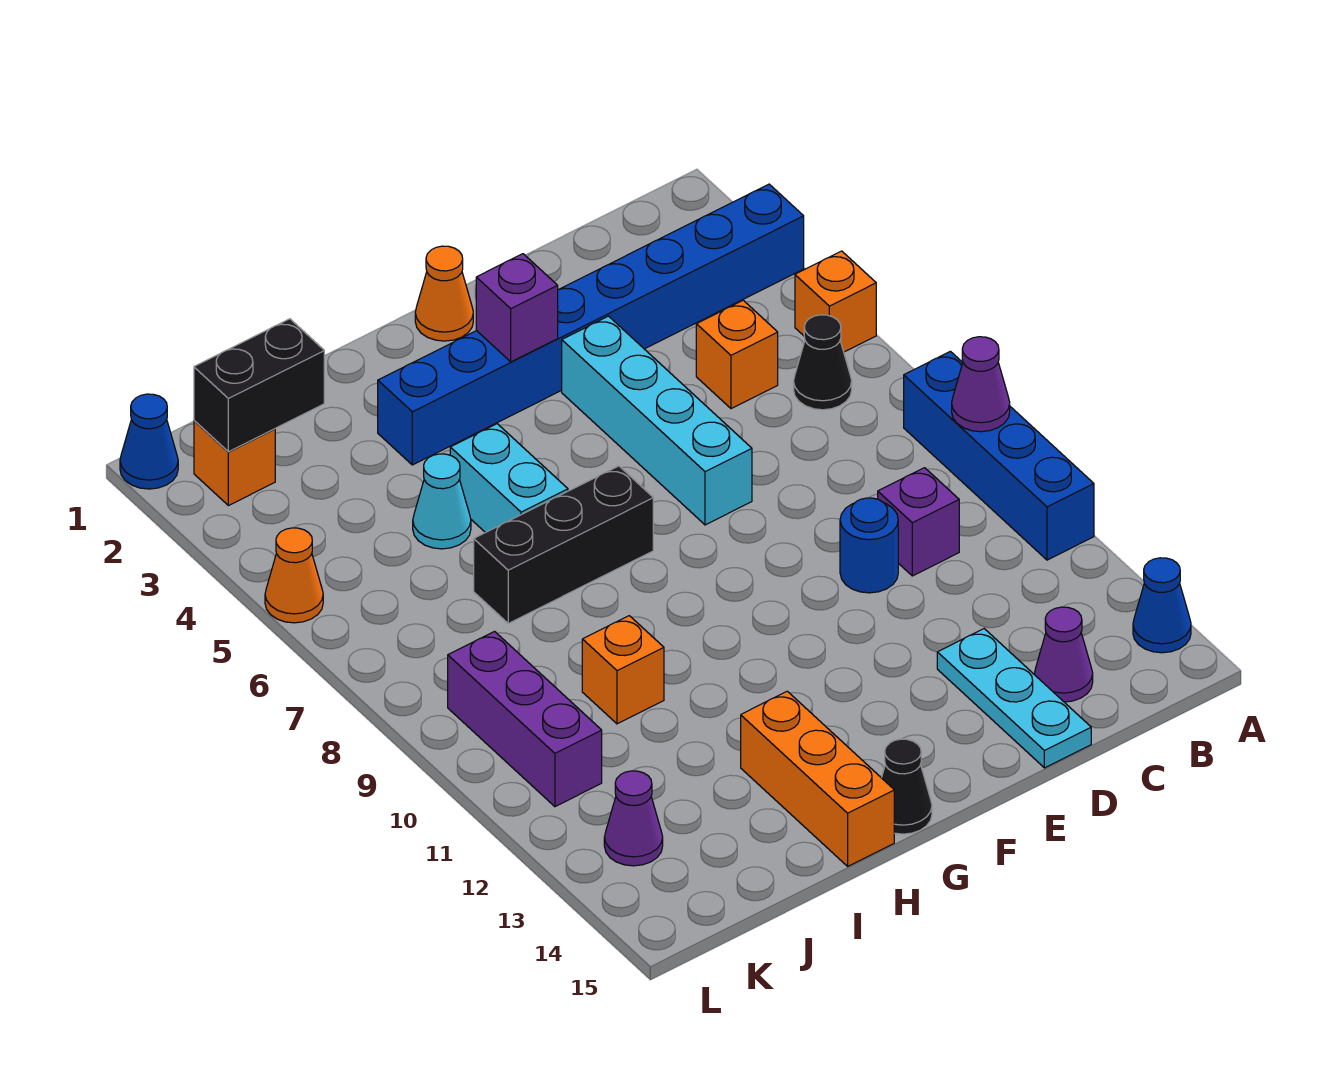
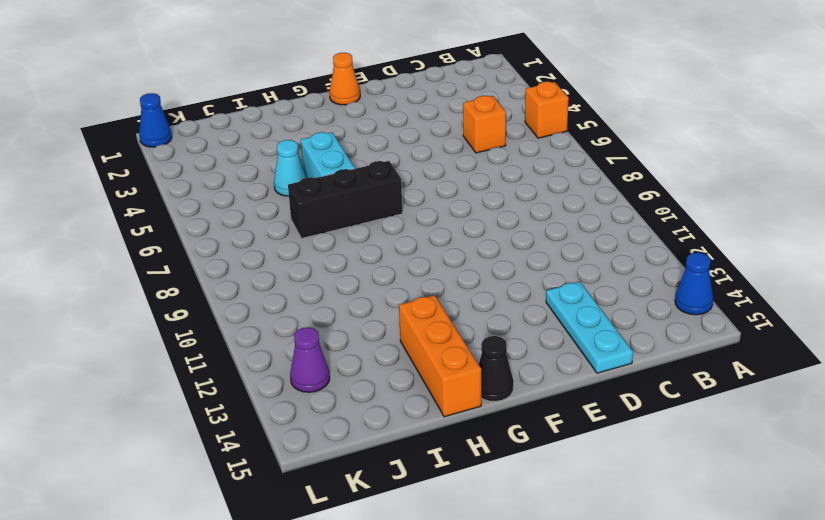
none -> blue 1x8 brick [378,184,804,465]
none -> blue 1x4 brick [904,351,1094,560]
none -> black 1x1 cone [794,315,852,410]

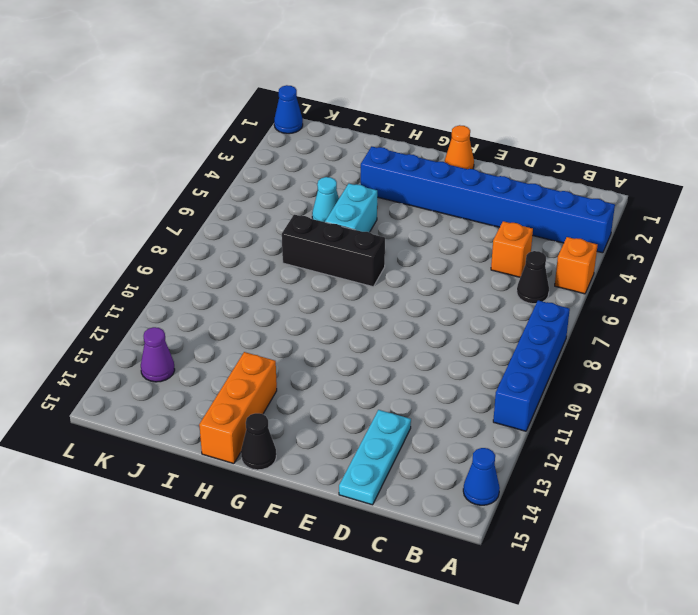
none -> purple 1x1 brick [878,468,959,576]
none -> purple 1x1 cone [1034,607,1093,702]
none -> blue 1x1 round brick [840,498,898,593]

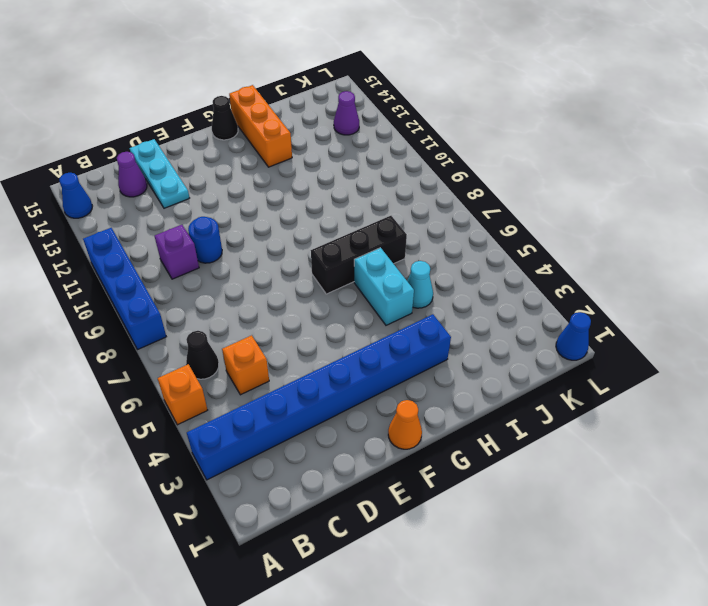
none -> cyan 1x4 brick [562,316,752,525]
none -> orange 1x1 brick [582,616,664,724]
none -> orange 1x1 brick [194,421,275,506]

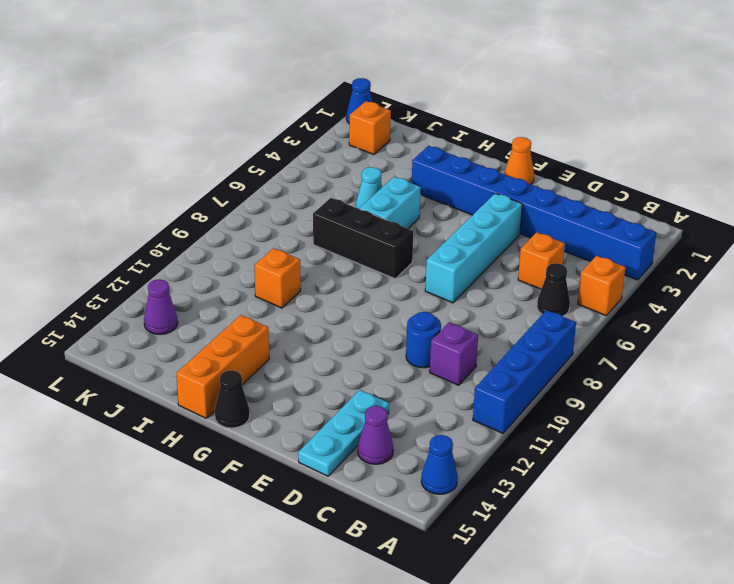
none -> purple 1x3 brick [448,632,602,807]
none -> orange 1x1 cone [265,528,323,623]
none -> purple 1x1 cone [952,337,1010,432]

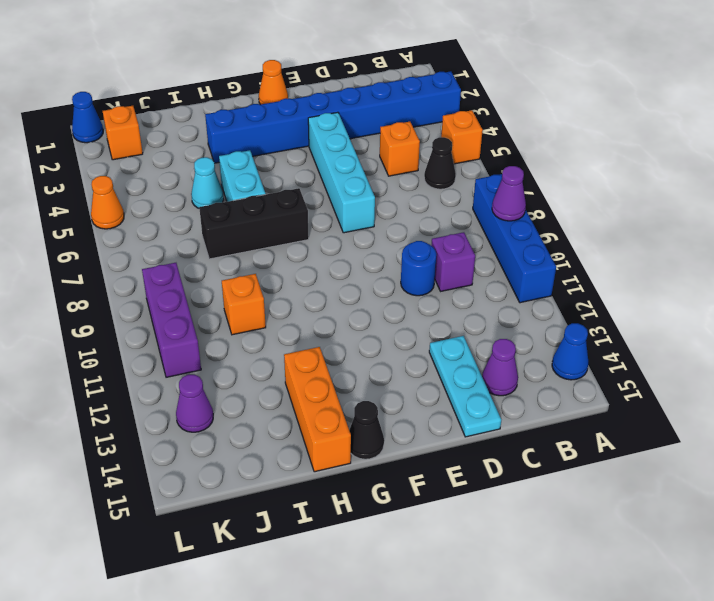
none -> purple 1x1 brick [476,254,558,362]
none -> black 1x2 brick [194,319,324,452]

